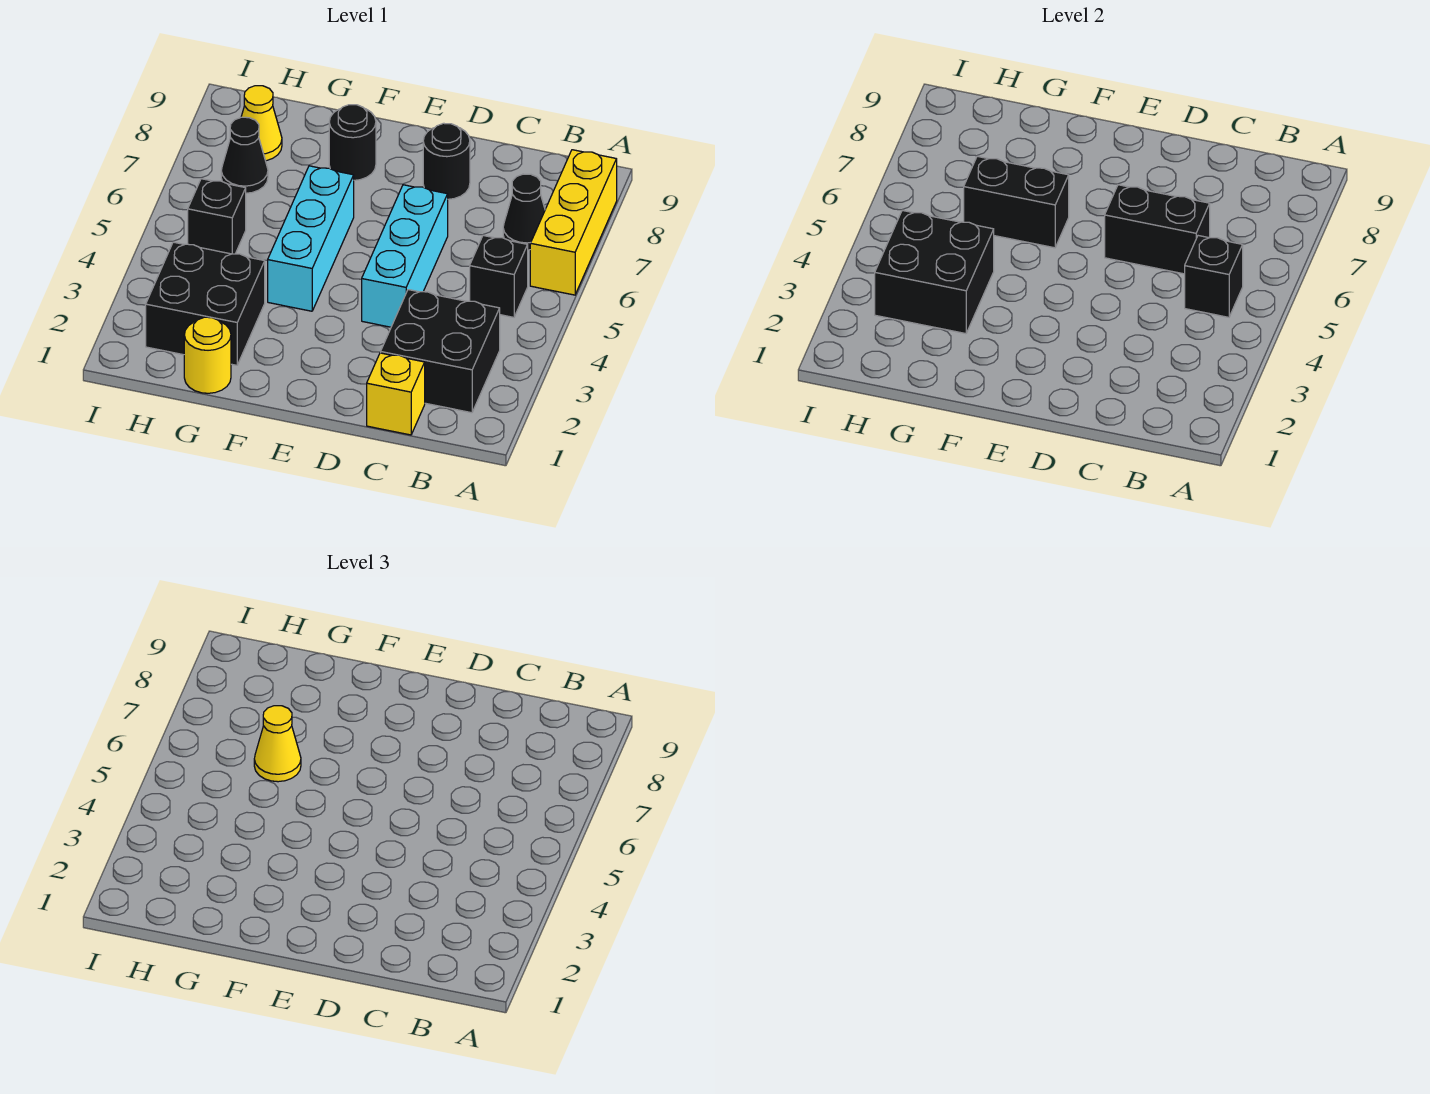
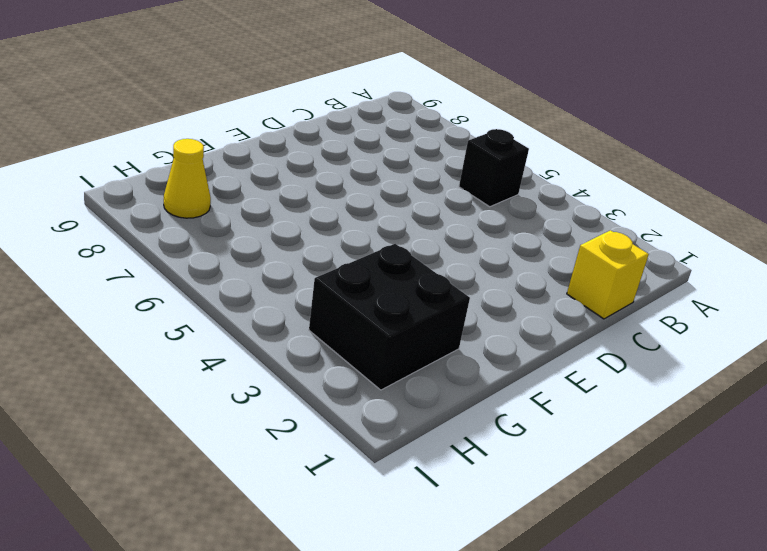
none -> yellow 1x3 brick [530,150,617,295]
none -> black 2x2 brick [381,290,500,413]
none -> black 1x1 cone [503,174,545,250]

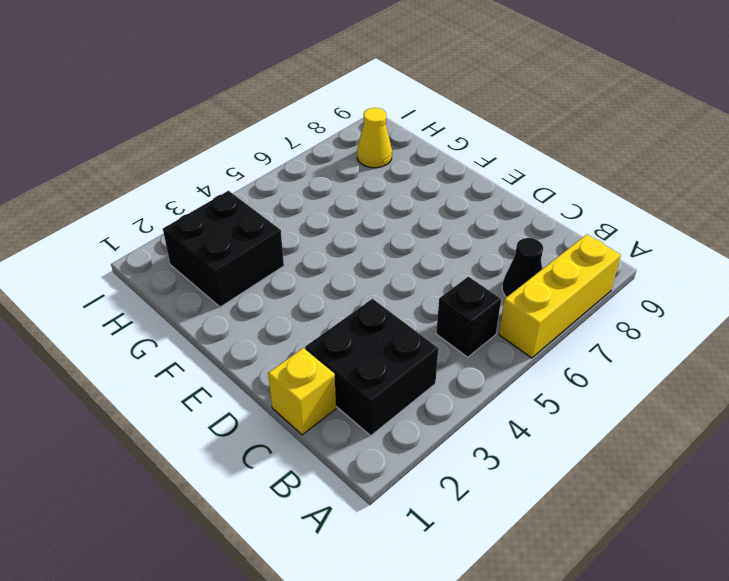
none -> cyan 1x3 brick [362,185,448,327]
none -> black 1x1 round brick [423,123,470,199]
none -> cyan 1x3 brick [268,166,354,311]

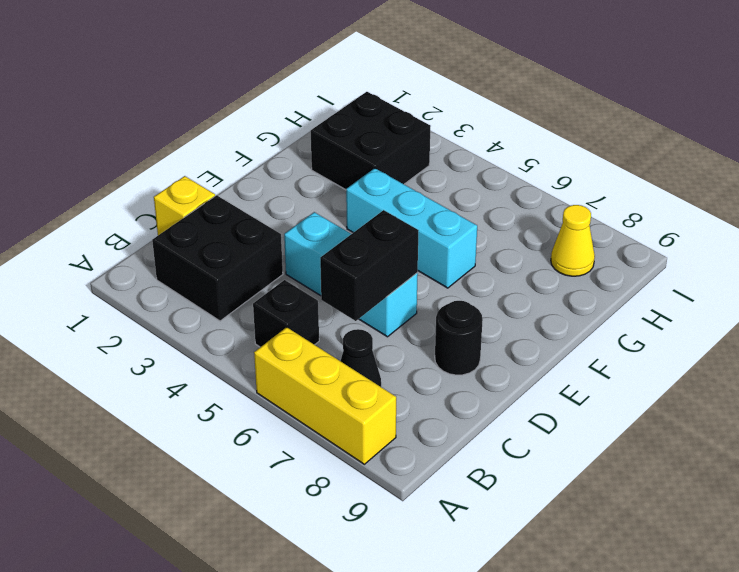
none -> black 1x1 round brick [329,105,376,180]
none -> yellow 1x1 round brick [184,317,231,393]
none -> black 1x1 brick [188,179,246,254]

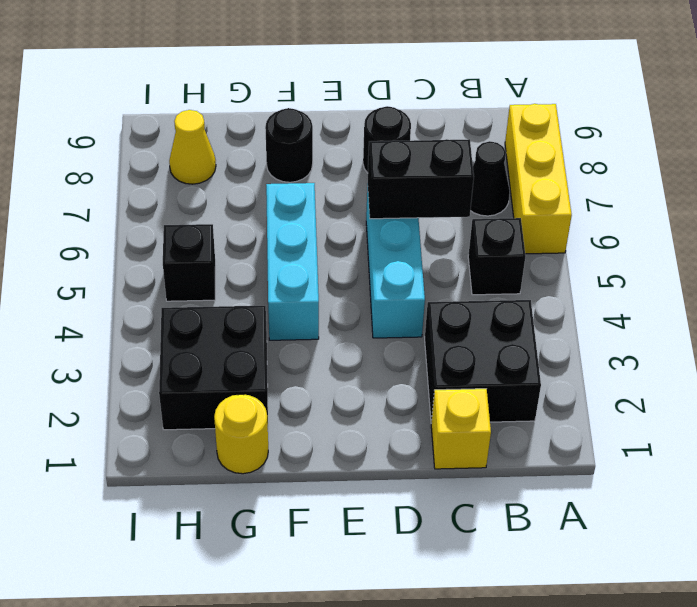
none -> black 1x1 cone [221,117,268,193]
none -> black 1x1 brick [1185,236,1243,317]
none -> black 1x2 brick [964,156,1069,248]

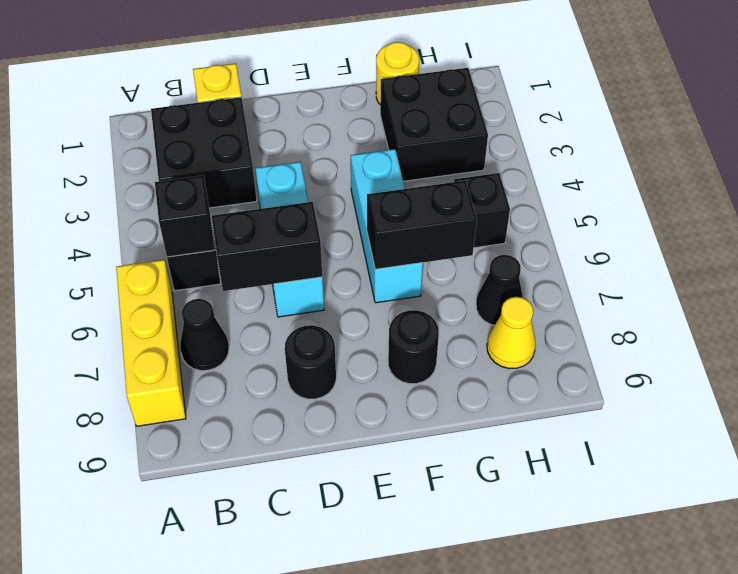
none -> black 2x2 brick [875,210,994,334]
none -> yellow 1x1 cone [254,706,301,782]

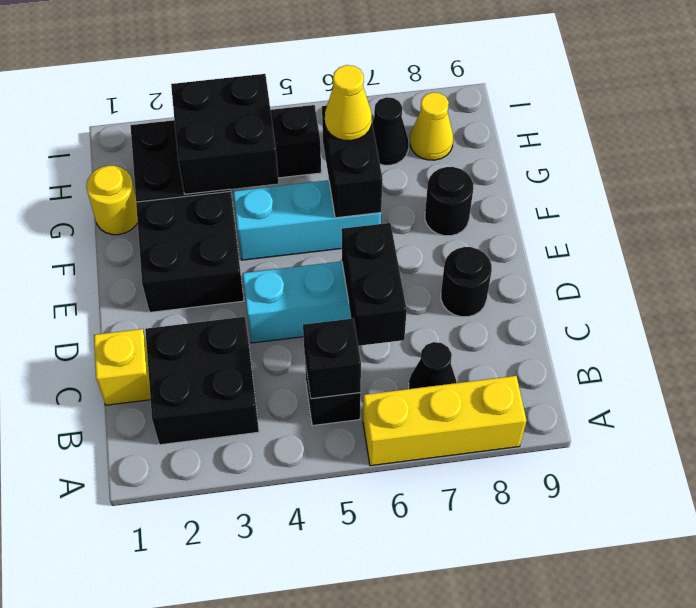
black 2x2 brick [136,191,244,312] -> none

